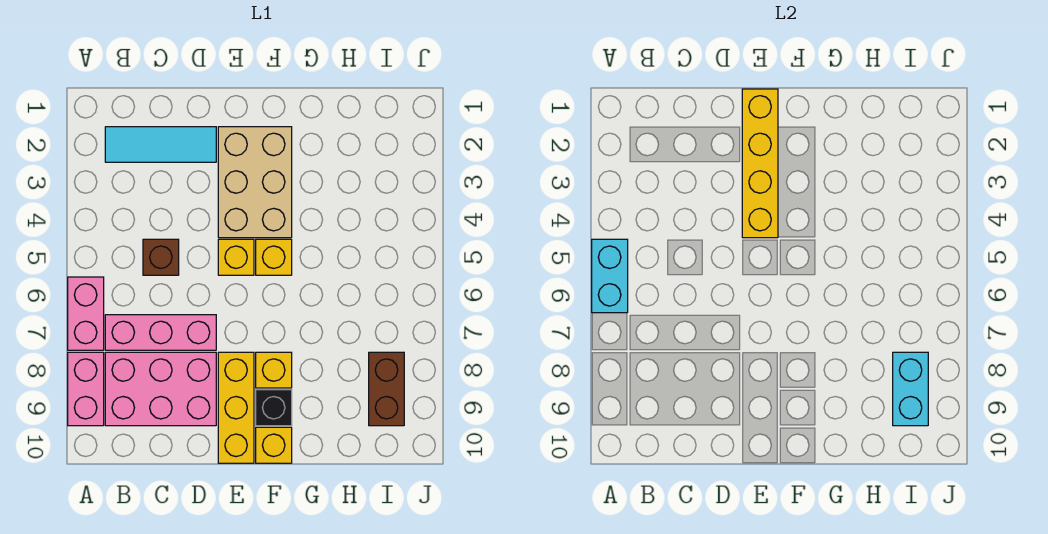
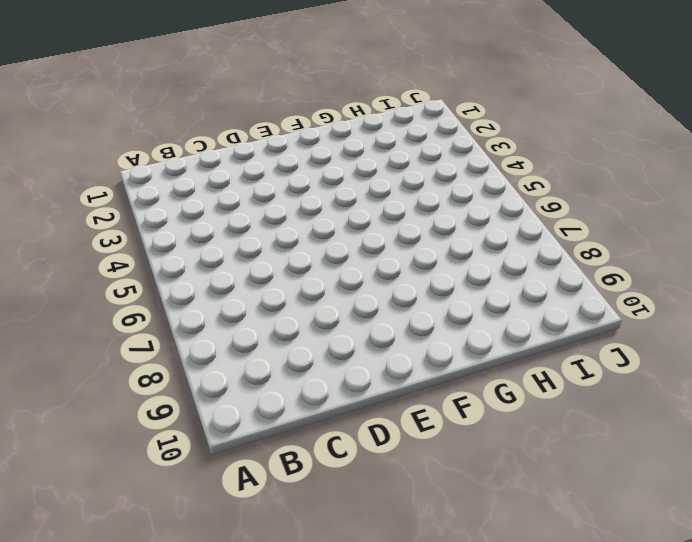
none -> pink 1x2 brick [68,277,104,350]
none -> pink 1x2 brick [68,352,104,426]
none -> cyan 1x3 tile [105,127,216,162]

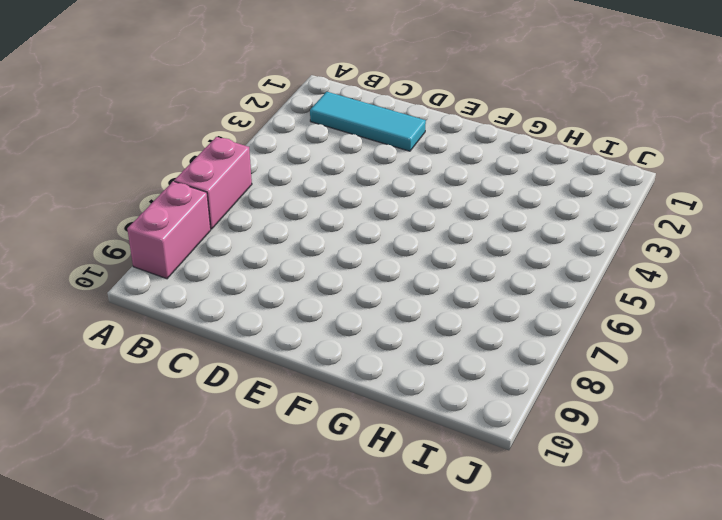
none -> pink 1x3 brick [105,315,216,350]
none -> pink 2x3 brick [105,352,216,426]
none -> brown 1x1 brick [143,239,179,275]

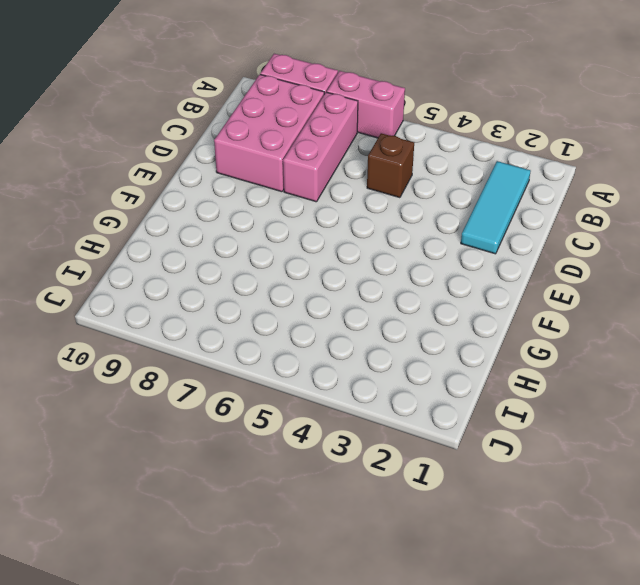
none -> tan 2x3 brick [218,127,292,238]
none -> yellow 1x1 brick [218,239,254,275]
none -> yellow 1x3 brick [218,352,254,463]

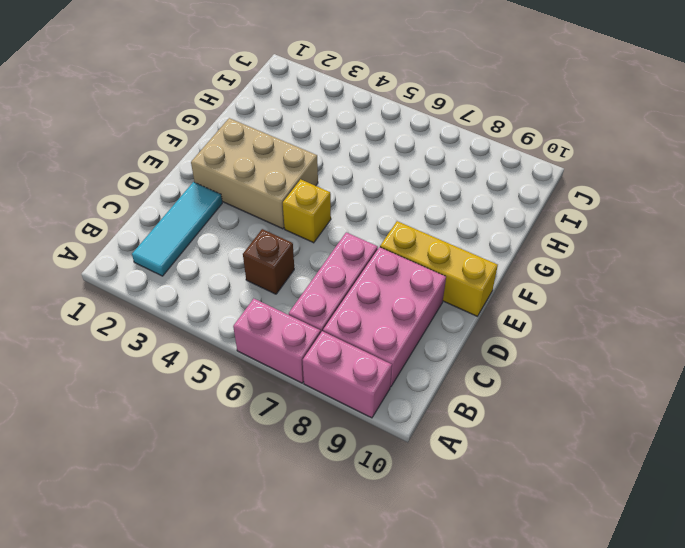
none -> yellow 1x1 brick [256,239,292,275]
none -> yellow 1x1 brick [256,352,292,388]
none -> black 1x1 brick [256,390,292,426]

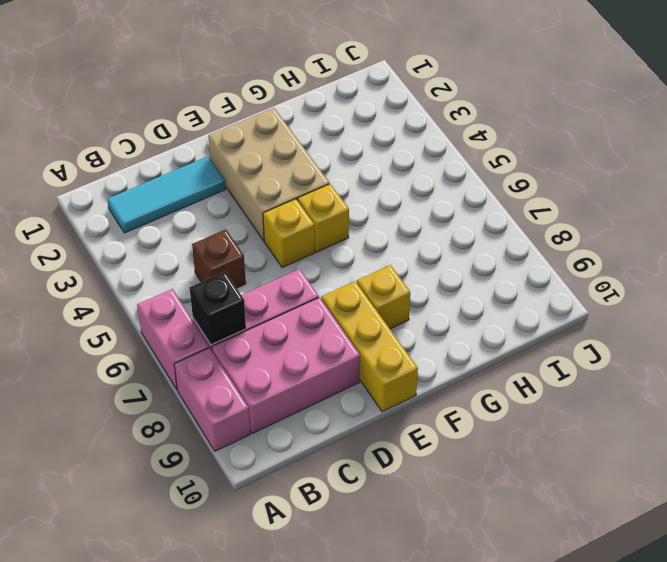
black 1x1 brick [190,272,246,345] -> black 1x1 brick moved to [256,390,292,426]
none -> yellow 1x1 brick [256,427,292,463]
none -> brown 1x2 brick [369,352,404,426]
none -> cyan 1x2 brick [592,239,628,313]

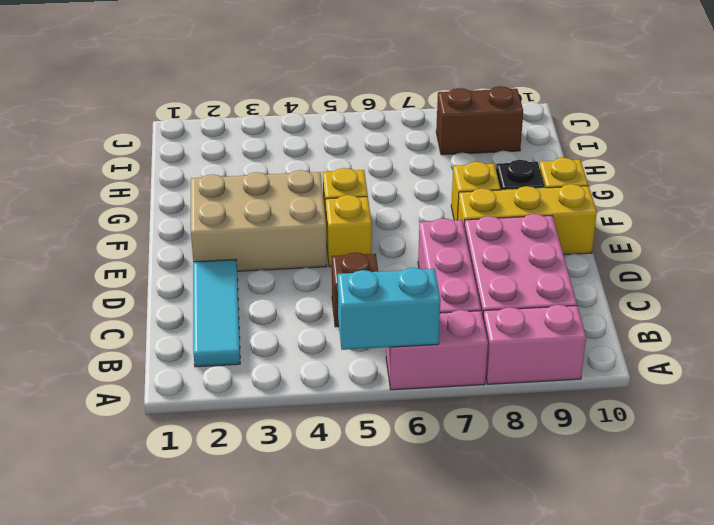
none -> yellow 1x4 brick [742,89,778,238]
none -> cyan 1x2 brick [893,352,928,426]

